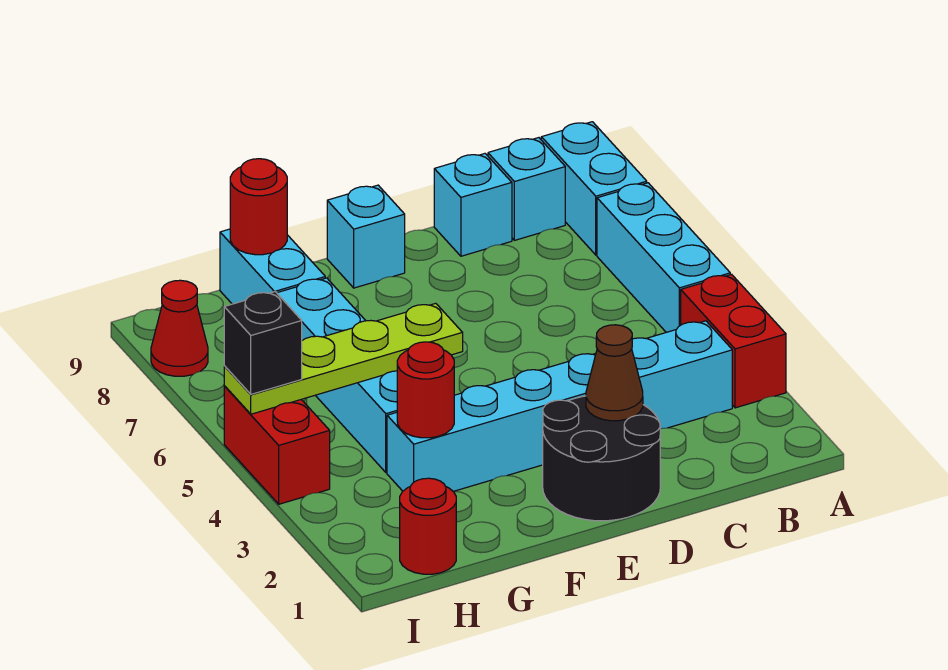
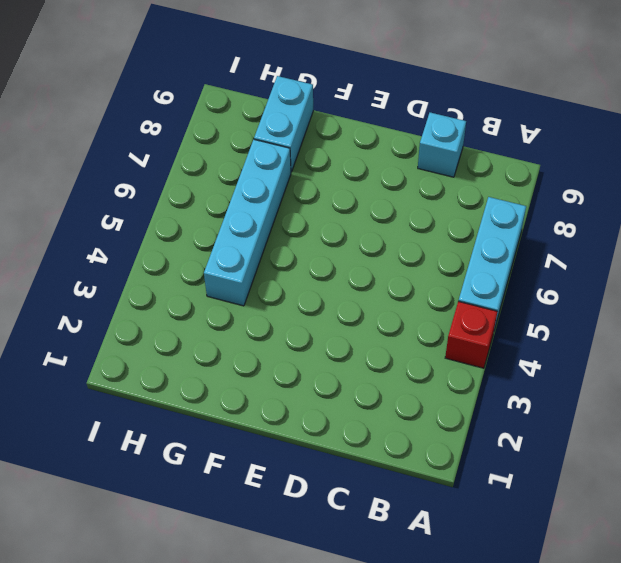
red 1x1 brick [445,301,498,368] -> red 1x2 brick [681,274,786,408]
none -> cyan 1x2 brick [541,122,647,255]
none -> cyan 1x6 brick [387,321,732,491]
none -> cyan 1x1 brick [488,138,565,240]

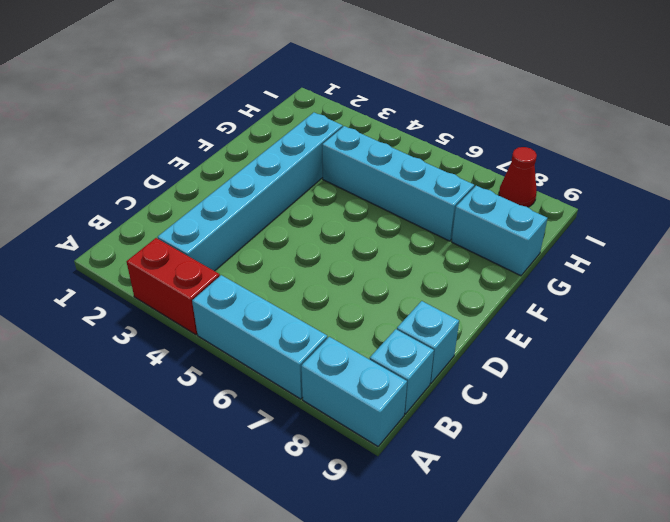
none -> black 2x2 round brick [543,396,660,521]
none -> cyan 1x1 brick [327,185,405,288]
none -> red 1x1 round brick [400,478,456,574]

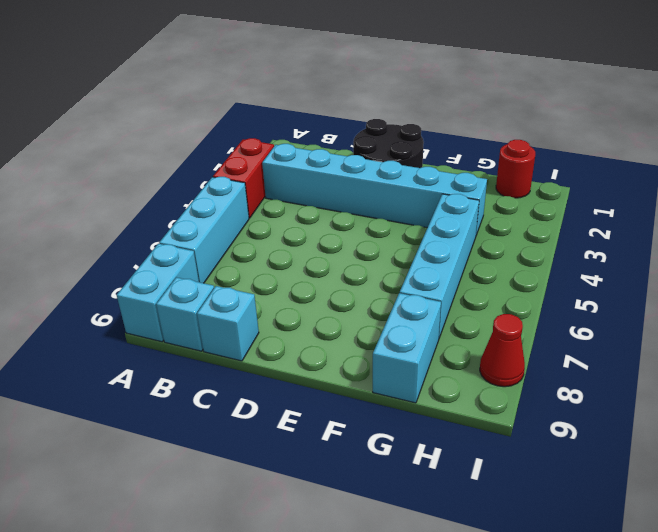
none -> cyan 1x1 brick [327,185,405,288]
none -> red 1x2 brick [224,386,330,504]
none -> brown 1x1 cone [586,325,643,421]

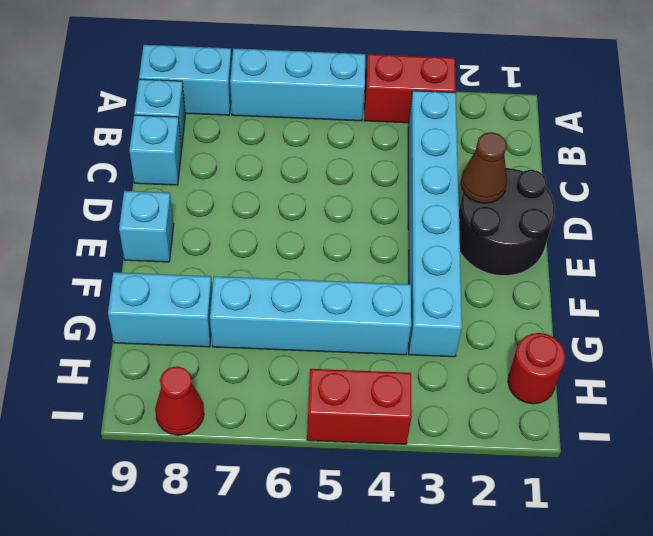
none -> lime 1x4 plate [224,303,463,414]
none -> red 1x1 round brick [397,342,454,438]
none -> red 1x1 round brick [230,159,287,255]

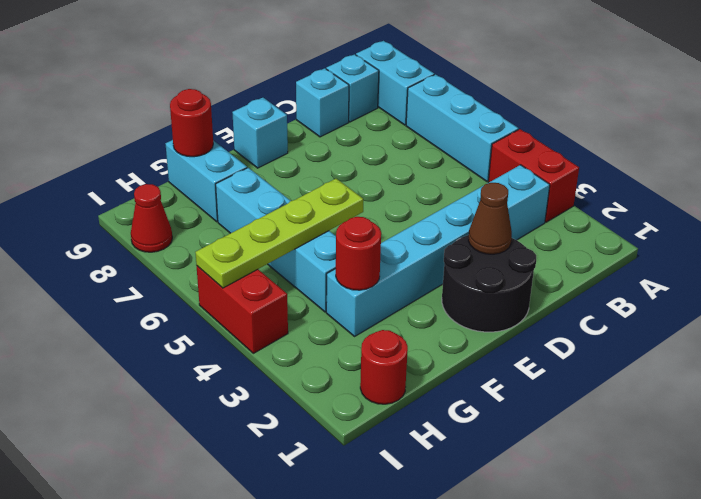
none -> black 1x1 brick [224,292,302,394]

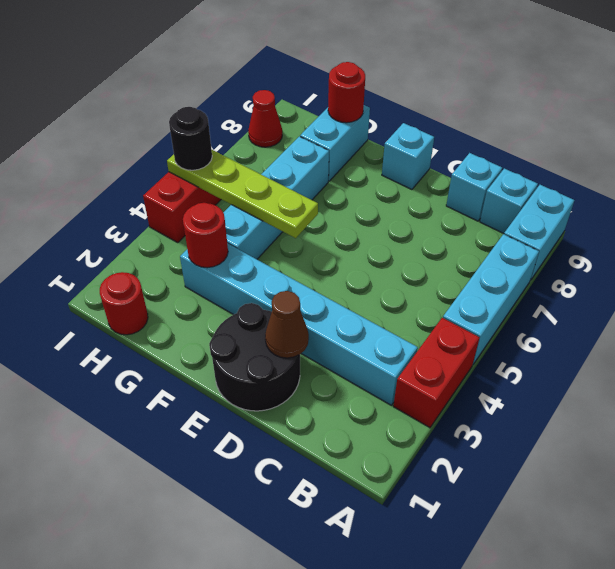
black 1x1 round brick [169,107,212,170] -> black 1x1 brick [224,292,302,394]

